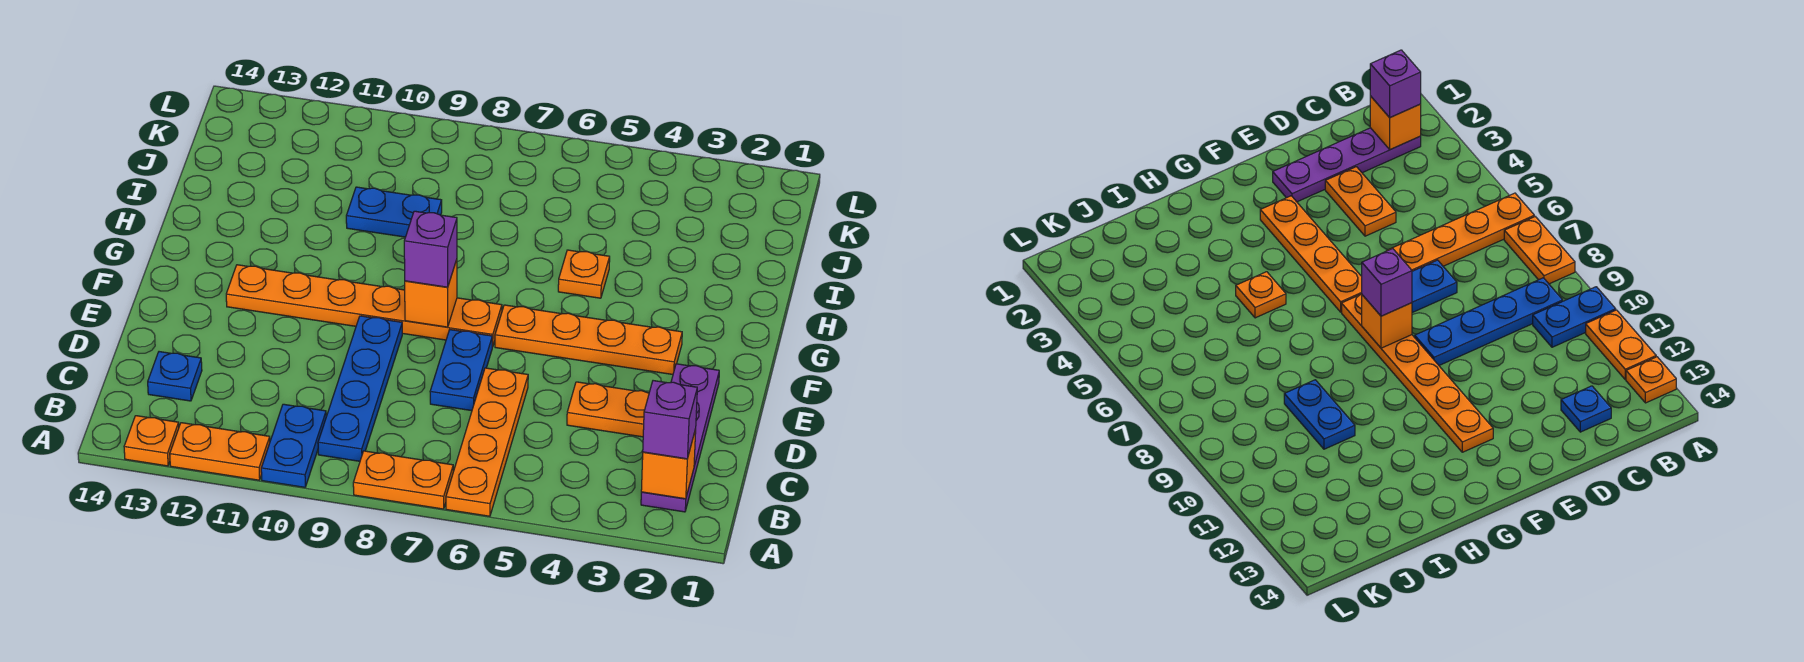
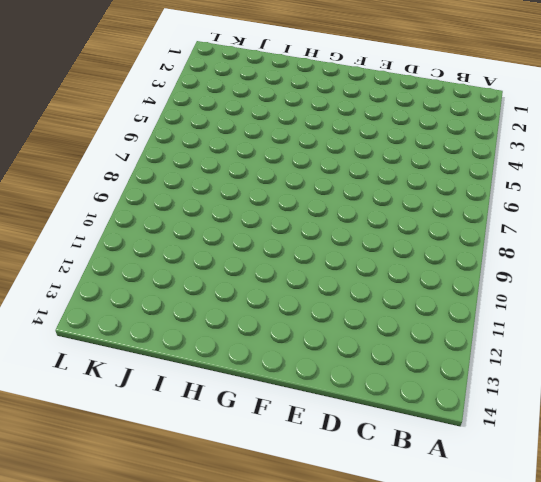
none -> orange 1x4 plate [446,368,528,516]
none -> orange 1x2 plate [353,451,453,509]
none -> blue 1x2 plate [261,404,326,487]

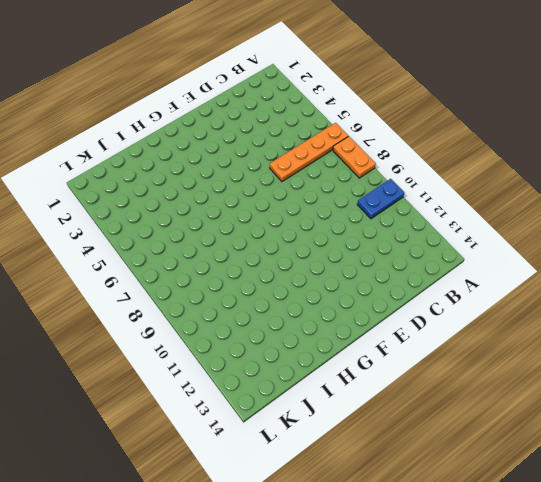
none -> orange 1x2 plate [170,423,270,480]
none -> orange 1x1 plate [124,416,179,466]
none -> purple 1x4 plate [641,364,719,512]

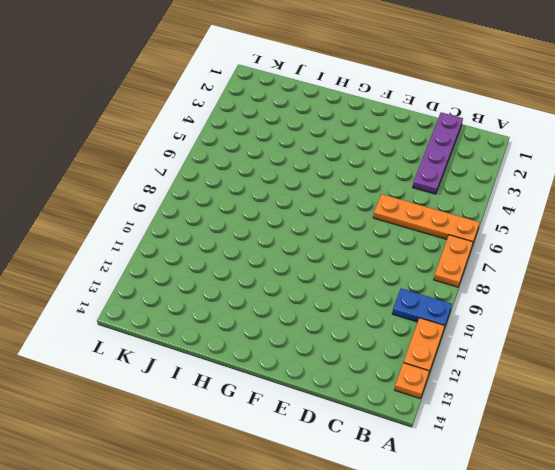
purple 1x4 plate [413,112,463,194] -> purple 1x4 plate turned to [641,364,719,512]
none -> blue 1x4 plate [318,316,402,461]
none -> blue 1x1 plate [148,352,202,401]
none -> orange 1x2 plate [567,382,649,437]

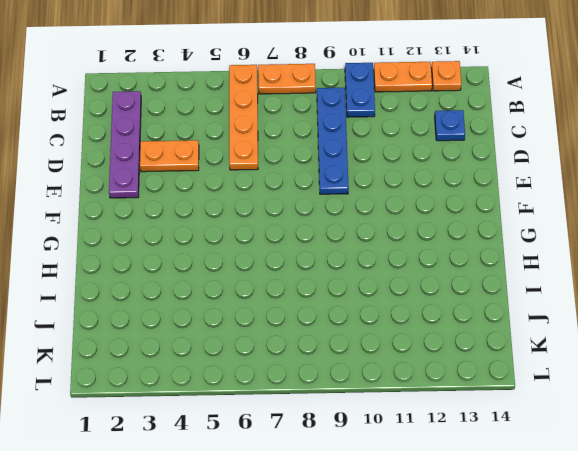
none -> blue 1x2 plate [430,330,492,411]
none -> orange 1x4 plate [495,305,682,374]
none -> orange 1x6 plate [226,265,502,347]

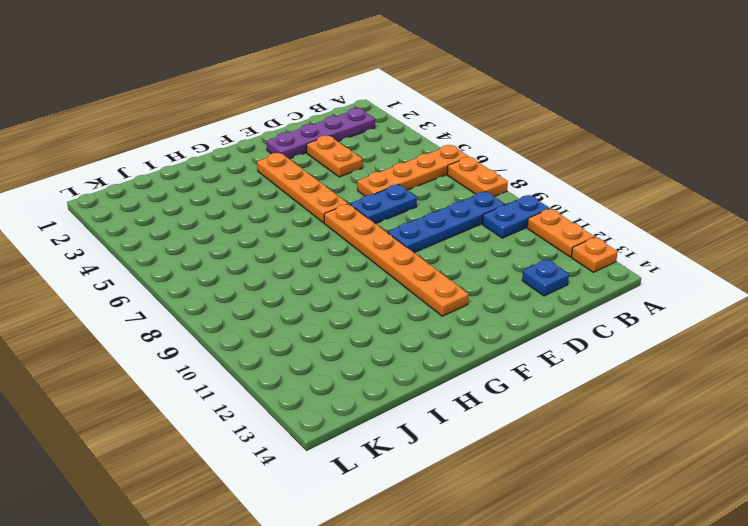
none -> orange 1x1 plate [558,250,610,298]
none -> blue 1x2 plate [346,187,442,237]
none -> orange 1x1 brick [641,429,696,499]

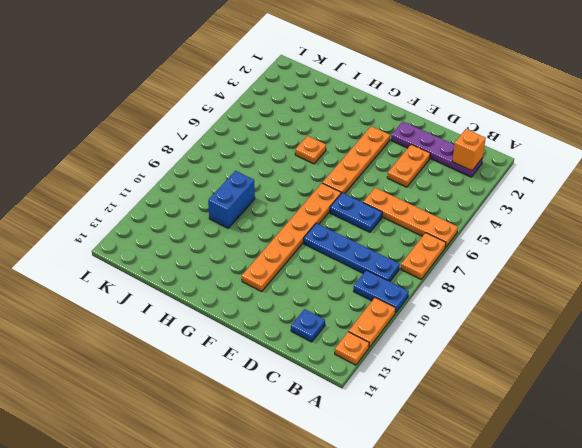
blue 1x2 brick [208,171,255,228] -> blue 1x2 plate [346,187,442,237]
none -> orange 1x1 brick [405,260,457,327]
none -> purple 1x1 brick [643,381,697,459]
none -> purple 1x1 brick [404,211,457,287]

